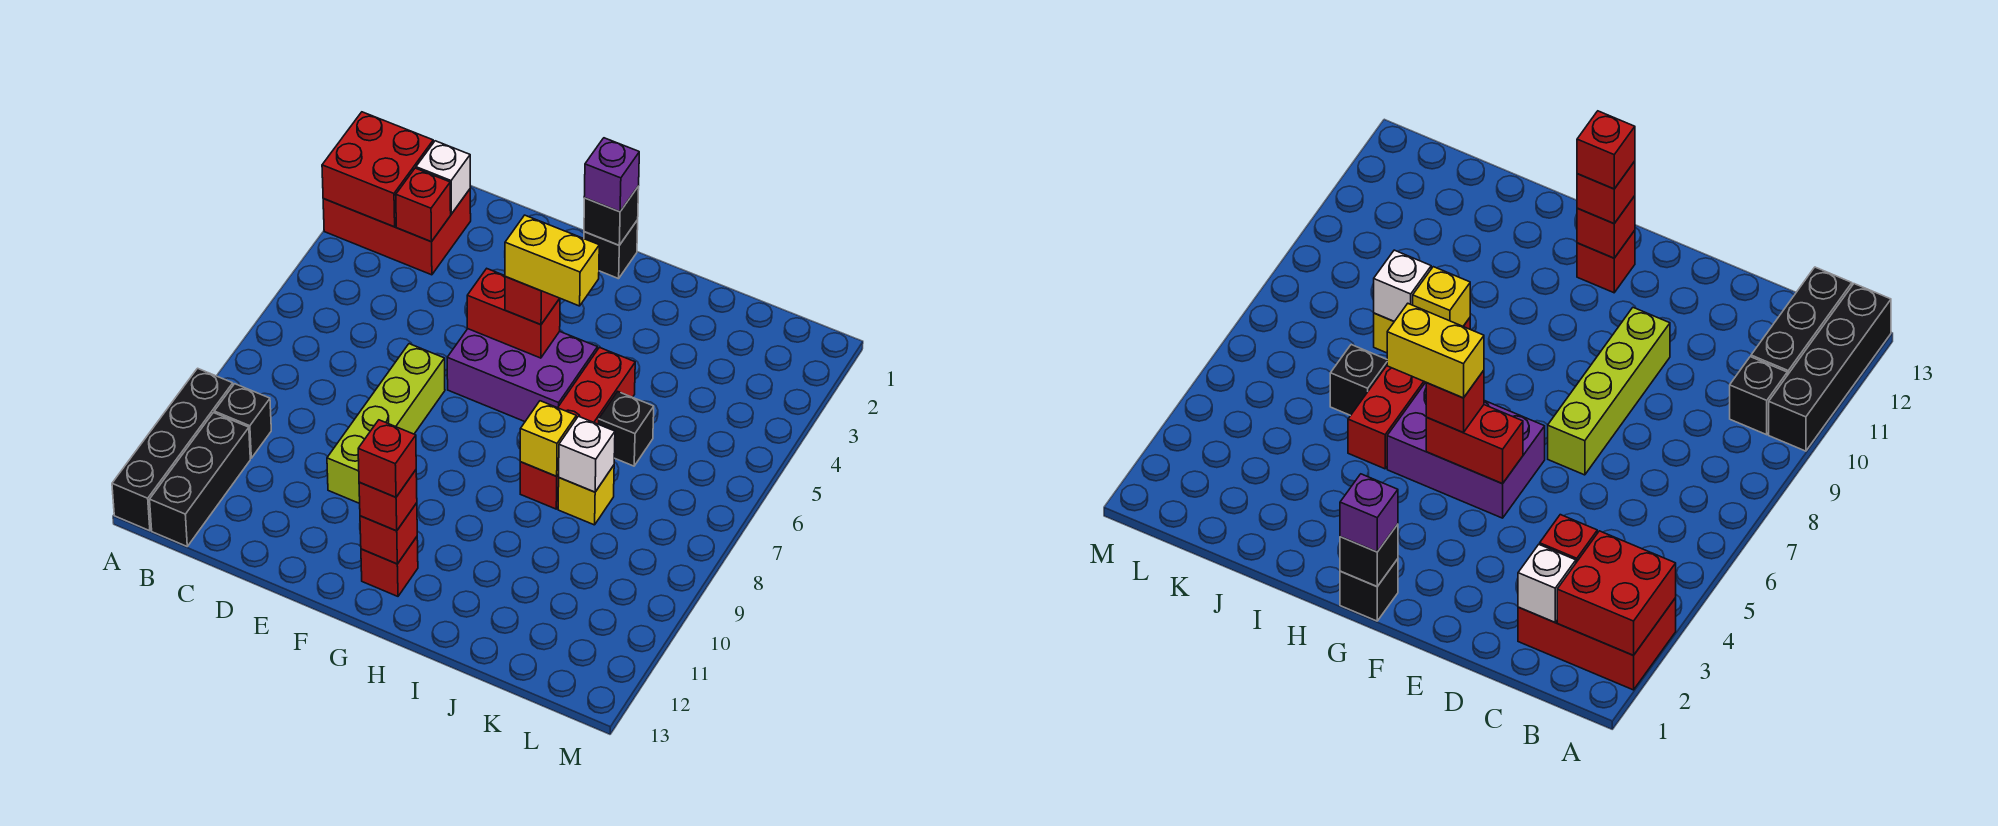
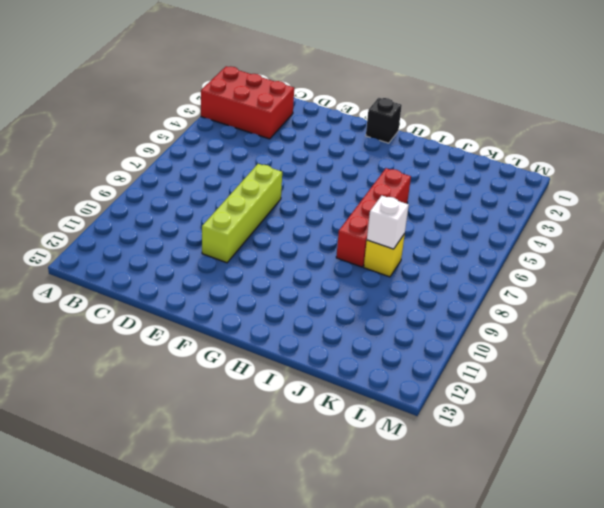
none -> black 1x4 brick [112,368,233,531]
none -> black 1x1 brick [214,384,271,458]
none -> black 1x3 brick [150,413,250,546]

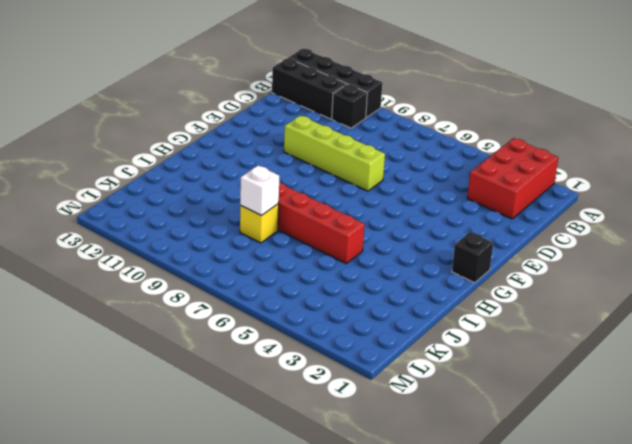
none -> purple 2x3 brick [447,329,597,422]
none -> red 1x1 brick [361,537,418,596]
none -> black 1x1 brick [599,392,654,466]

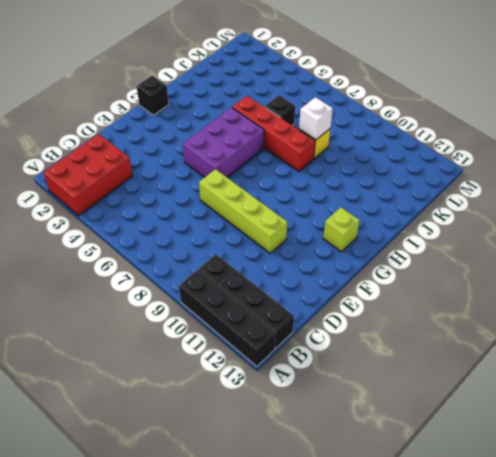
lime 1x1 brick [323,207,360,252] -> red 1x1 brick [361,537,418,596]
none -> red 2x2 brick [322,112,433,227]
none -> white 1x1 brick [416,141,470,214]
none -> red 1x1 brick [396,168,451,242]

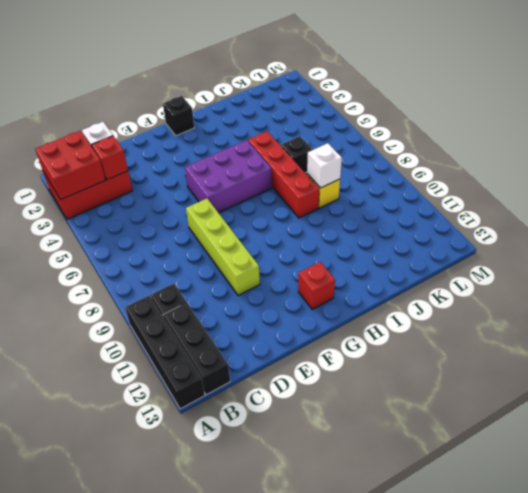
none -> red 1x2 brick [467,269,560,358]
none -> black 1x1 brick [584,186,639,245]
none -> red 1x1 brick [360,503,417,564]

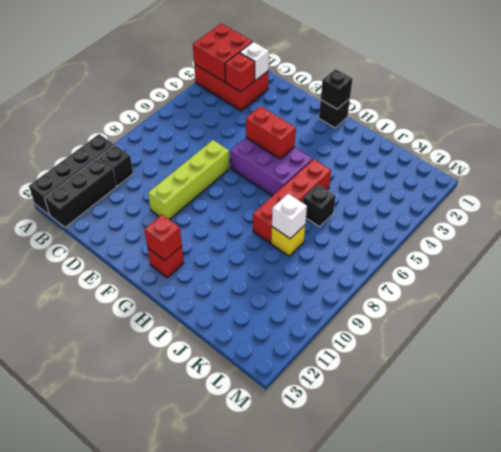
none -> yellow 1x1 brick [520,401,576,476]
none -> purple 1x1 brick [584,138,639,212]
none -> red 1x1 brick [505,277,560,325]

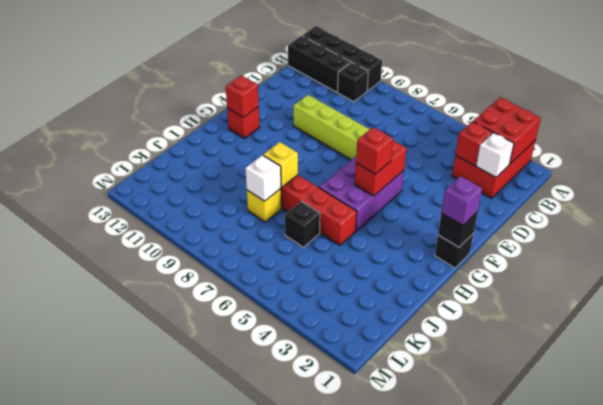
none -> red 1x1 brick [359,470,417,531]
none -> yellow 1x2 brick [505,215,599,306]
none -> red 1x1 brick [358,420,416,497]

